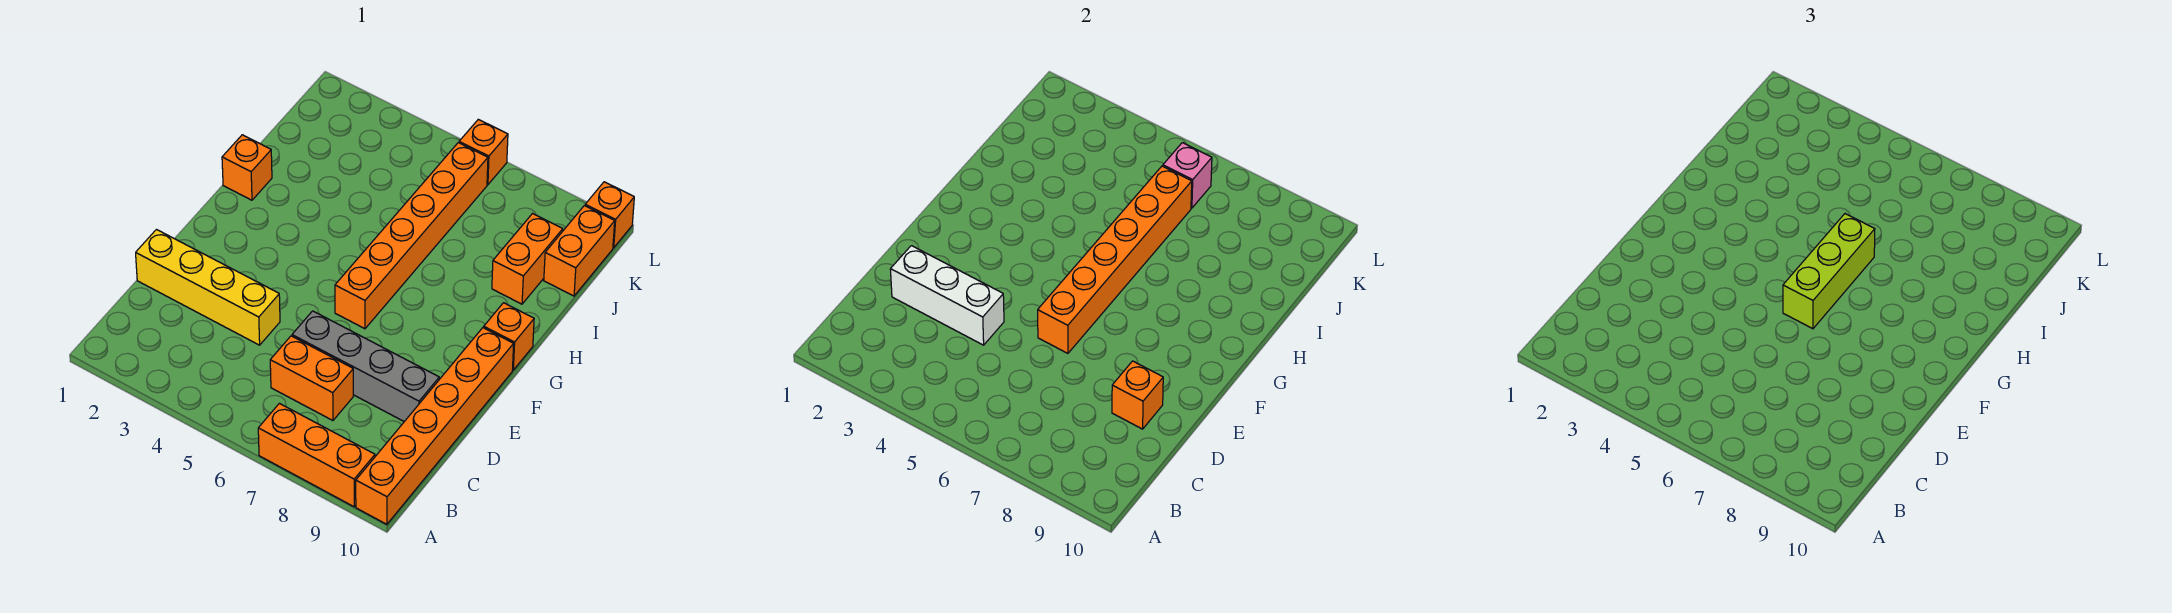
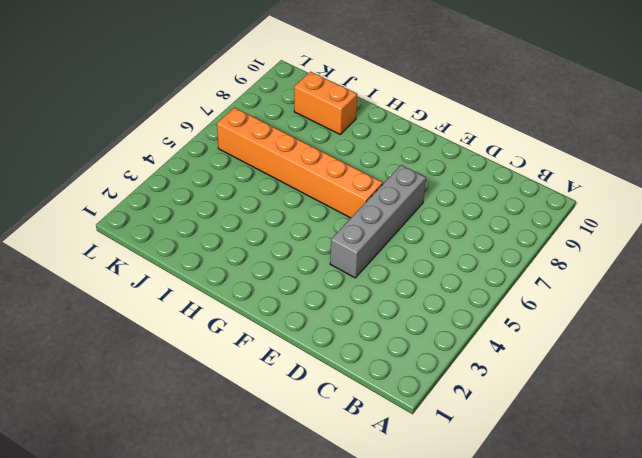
grey 1x4 brick [330,165,426,278] -> grey 1x4 brick moved to [292,311,439,422]
none -> orange 1x3 brick [258,403,375,507]
none -> orange 1x6 brick [356,328,514,524]
none -> orange 1x2 brick [270,336,353,421]

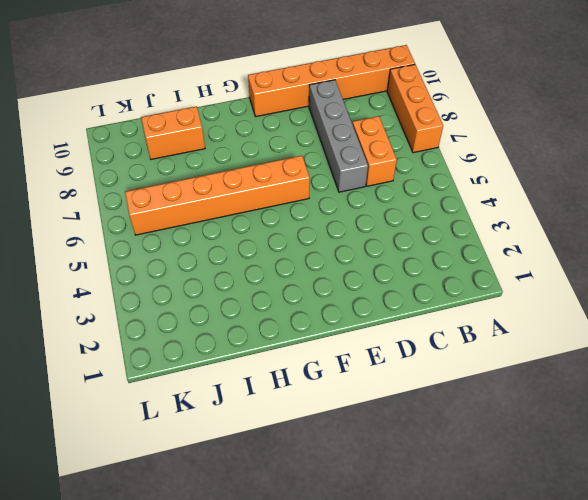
none -> yellow 1x4 brick [136,230,280,345]
none -> orange 1x1 brick [484,303,534,370]
none -> orange 1x1 brick [222,135,272,200]

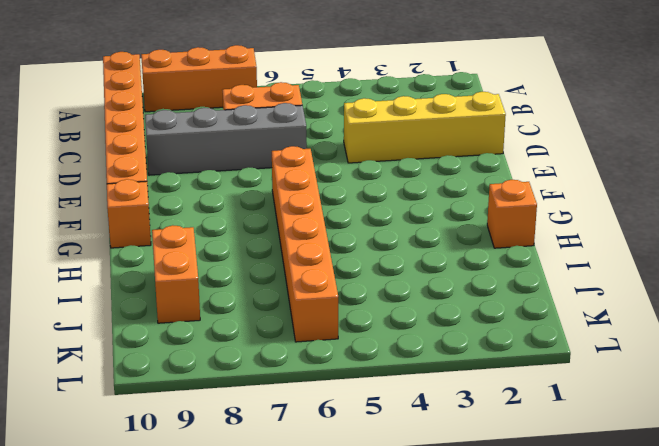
none -> orange 1x2 brick [544,206,615,296]
none -> orange 1x1 brick [459,119,508,185]
none -> orange 1x1 brick [585,182,634,248]

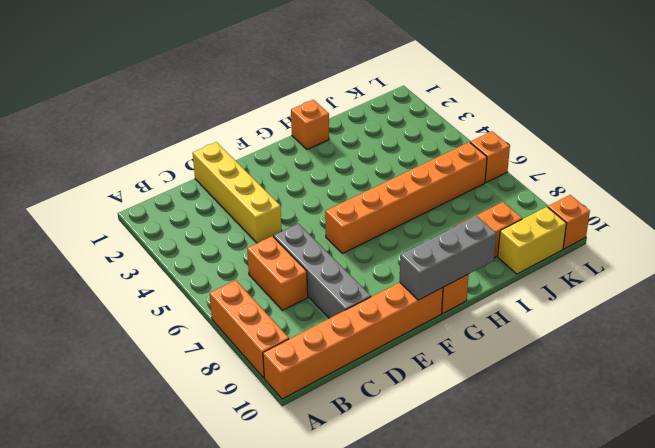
grey 1x3 brick [400,216,496,300] -> none
yellow 1x2 brick [498,207,566,274] -> orange 1x2 brick [544,206,615,296]
none -> white 1x3 brick [890,246,1004,345]
none -> orange 1x1 brick [1112,361,1163,429]
none -> orange 1x6 brick [1038,166,1192,353]

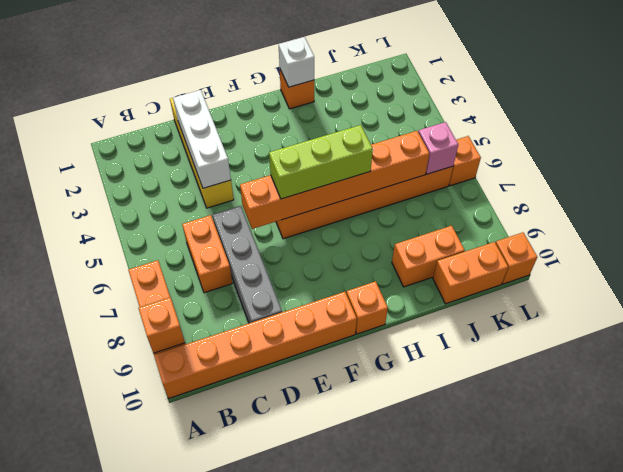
orange 1x1 brick [139,297,185,353] -> orange 1x1 brick moved to [1112,361,1163,429]
white 1x1 brick [279,37,314,87] -> none

